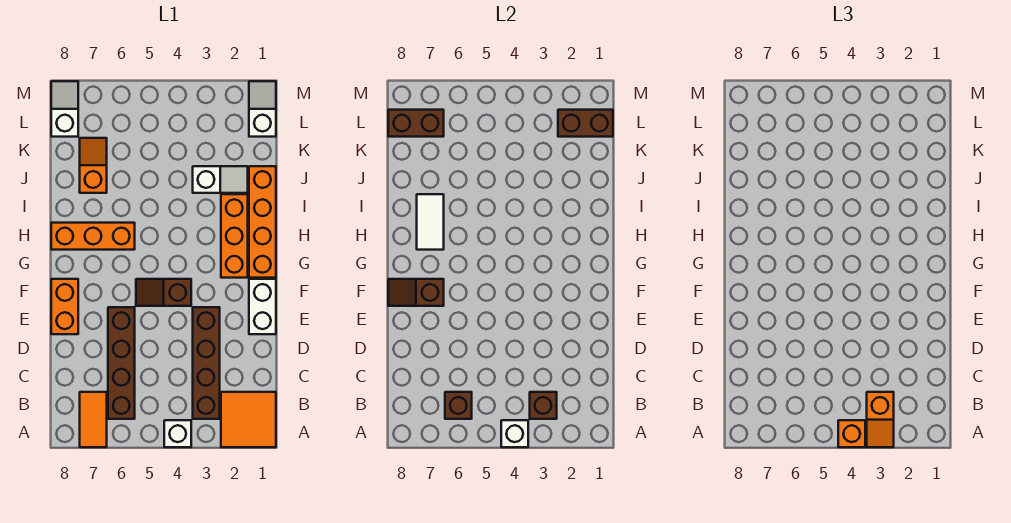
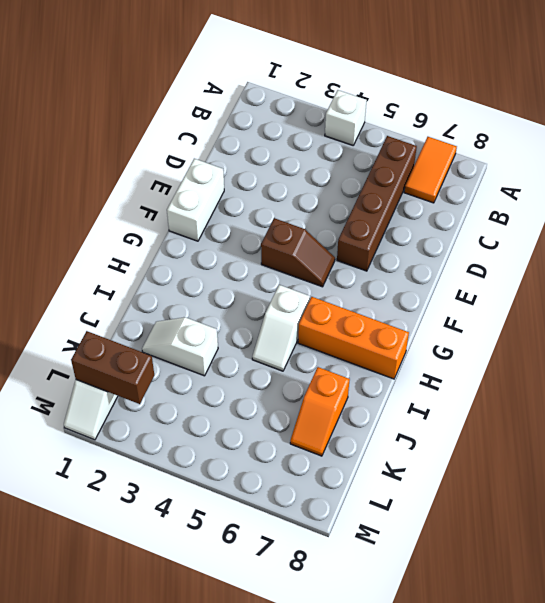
white 1x2 slope [252,285,310,371] -> white 1x2 slope moved to [51,81,78,137]
none -> orange 2x2 tile [221,392,276,447]
none -> brown 1x4 brick [193,307,220,419]
none -> orange 1x2 brick [51,279,78,334]

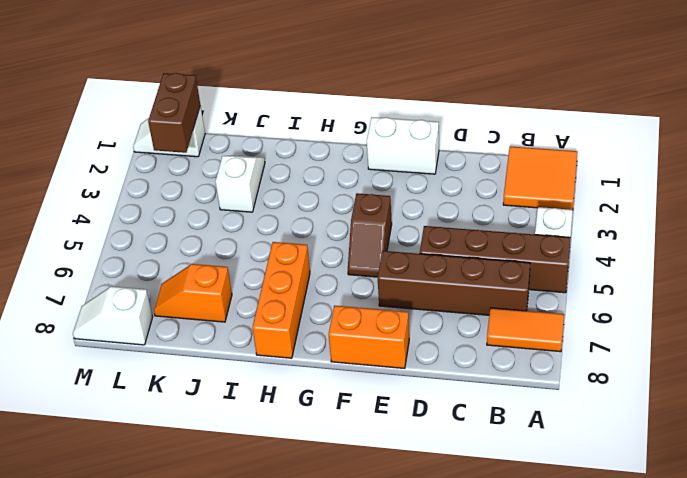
brown 1x4 brick [420,226,570,293] -> brown 1x4 brick moved to [193,307,220,419]
none -> orange 1x4 brick [249,166,276,278]
none -> orange 1x3 brick [221,194,248,278]
none -> white 1x1 brick [501,420,528,447]

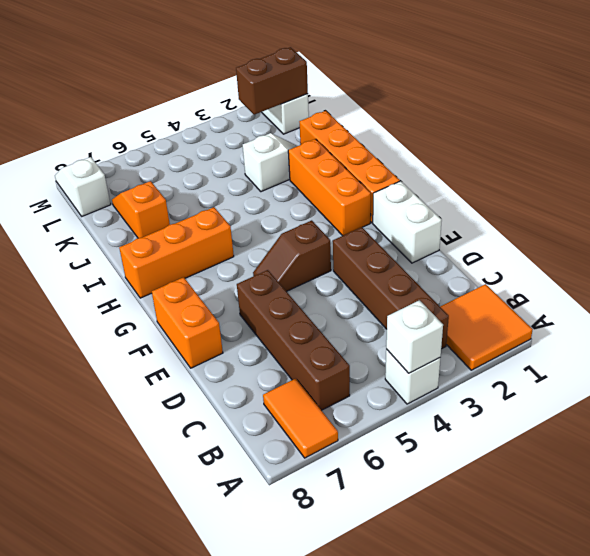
none -> brown 1x1 brick [530,392,557,419]
none -> brown 1x1 brick [445,392,472,419]
none -> brown 1x2 slope [388,279,444,306]

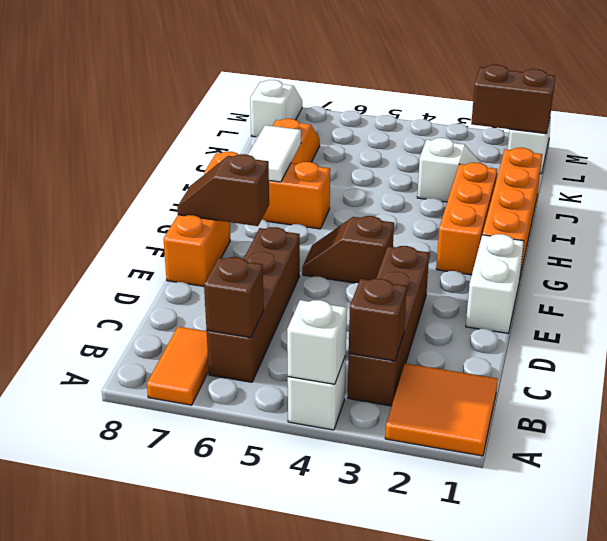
none -> brown 1x2 brick [388,110,444,137]
none -> orange 1x2 slope [867,392,894,447]
none -> orange 1x1 brick [838,420,865,447]

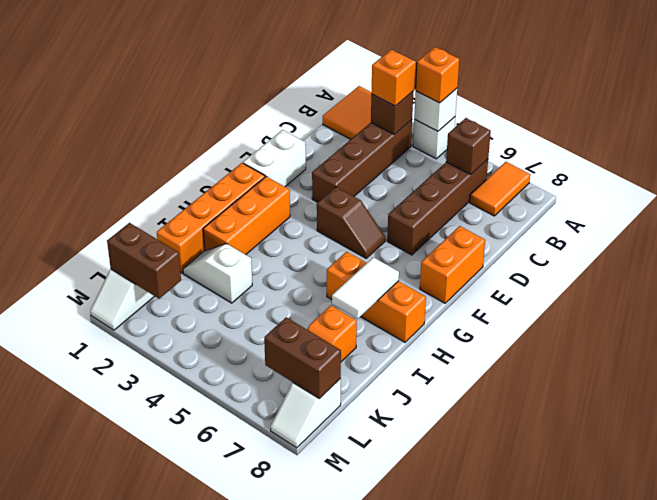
none -> brown 1x2 slope [388,279,444,306]

